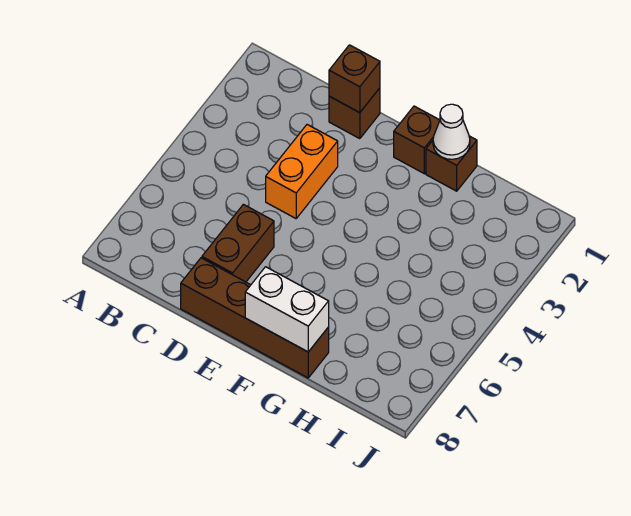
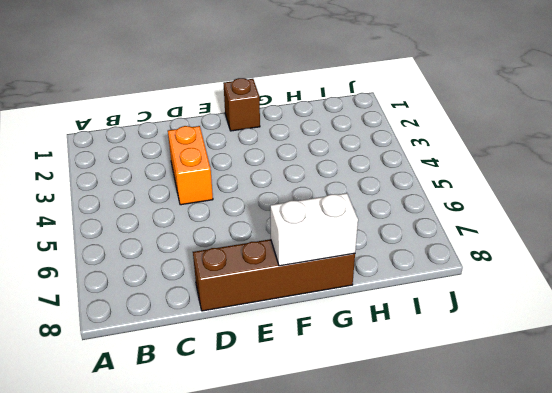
none -> brown 1x1 brick [329,88,380,139]
none -> brown 1x2 brick [202,204,274,282]

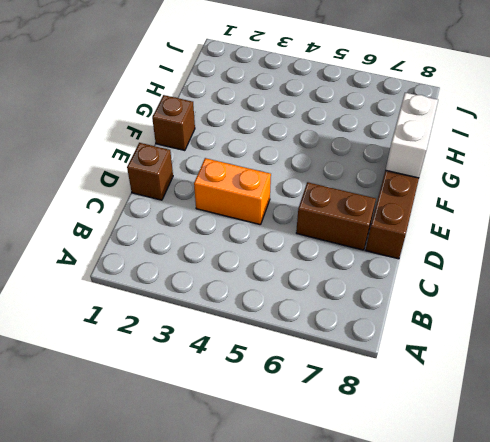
none -> brown 1x1 brick [426,136,477,191]
none -> brown 1x1 brick [329,45,380,113]

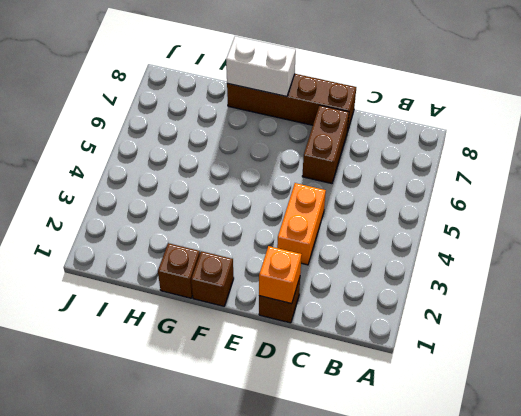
orange 1x1 brick [259,246,302,304] -> brown 1x1 brick [329,45,380,113]
none -> white 1x1 cone [433,104,470,159]

